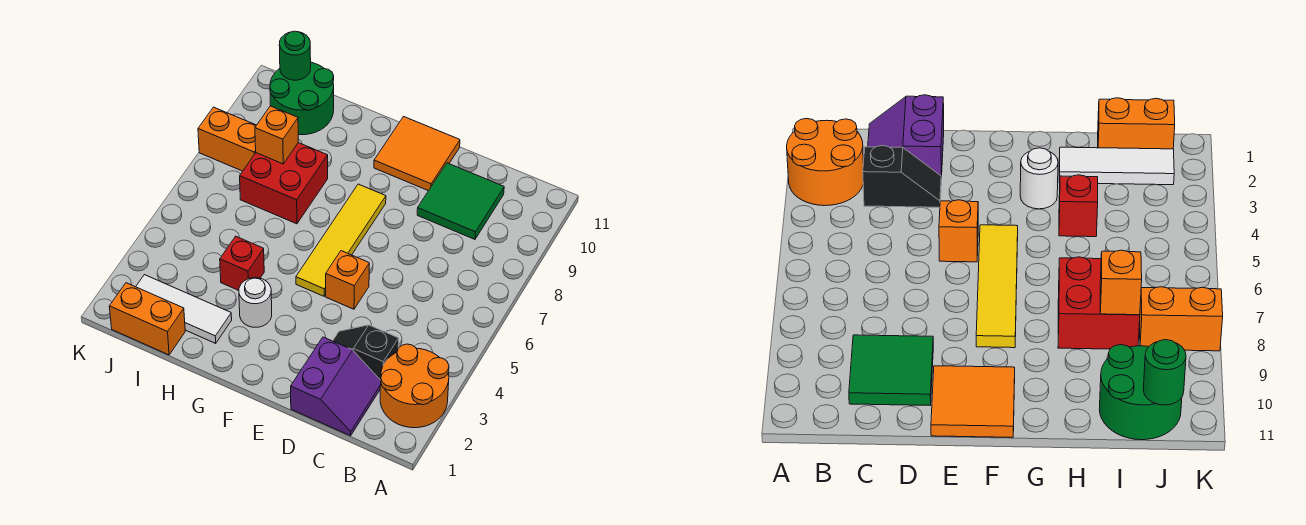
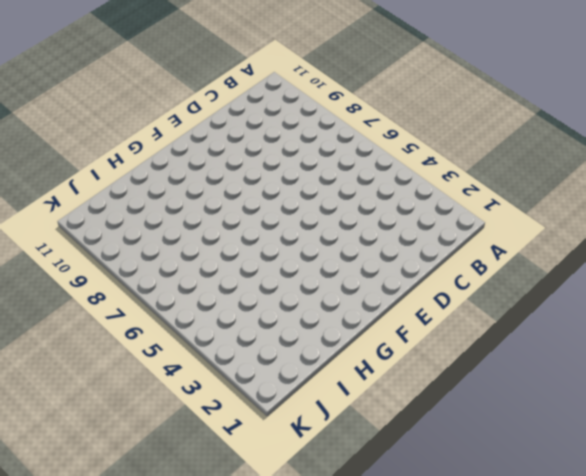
none -> orange 2x2 round brick [380,344,449,428]
none -> purple 2x2 slope [291,337,381,436]
none -> black 1x2 slope [333,325,399,380]

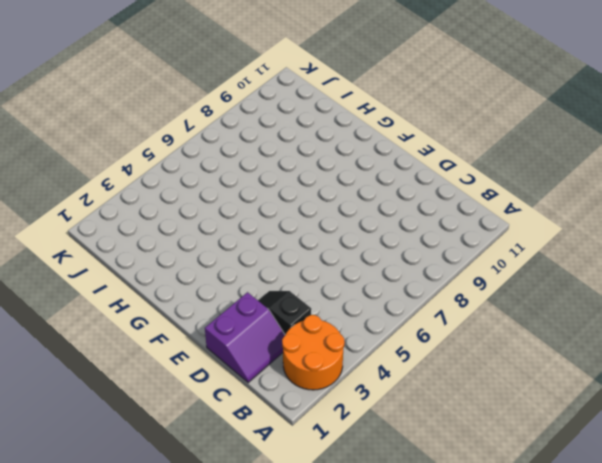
none -> green 2x2 tile [417,163,504,239]
none -> orange 1x1 brick [326,251,369,309]
none -> orange 2x2 tile [374,117,460,191]

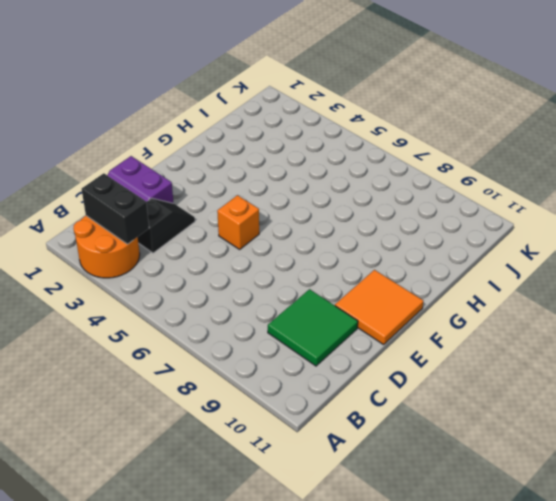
black 1x2 brick [82,173,149,244] -> none
none -> yellow 1x4 tile [296,184,386,296]
none -> white 1x1 round brick [239,278,272,327]
none -> white 1x3 tile [136,275,232,343]

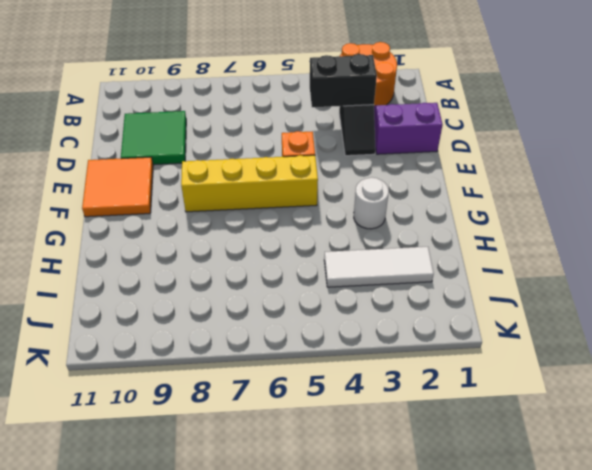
black 1x2 brick [310,54,377,107] -> none
yellow 1x4 brick [181,155,318,212] -> yellow 1x4 tile [296,184,386,296]
white 1x3 tile [324,247,434,287] -> white 1x3 tile turned to [136,275,232,343]
none -> red 1x1 brick [220,236,264,290]
none -> red 2x2 brick [240,143,328,224]
none -> orange 1x2 brick [109,283,185,355]

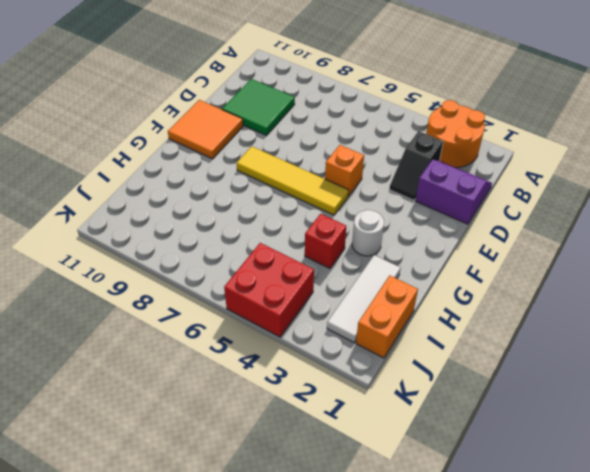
red 2x2 brick [224,243,314,337] -> red 2x2 brick moved to [240,143,328,224]
none -> green 2x2 round brick [270,62,334,135]
none -> orange 1x2 brick [198,107,256,171]
none -> orange 1x1 brick [255,106,298,164]

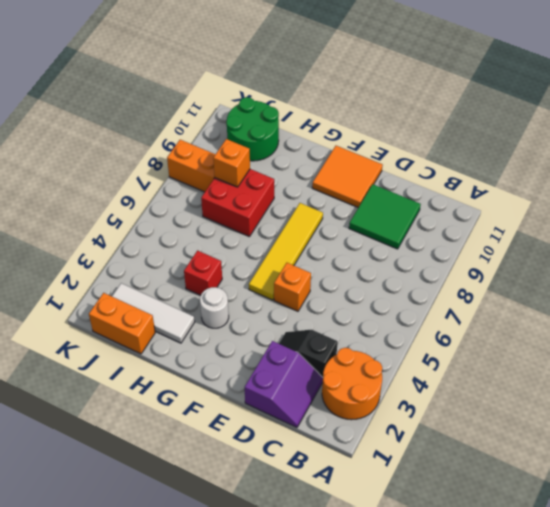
none -> green 1x1 round brick [279,31,311,80]

